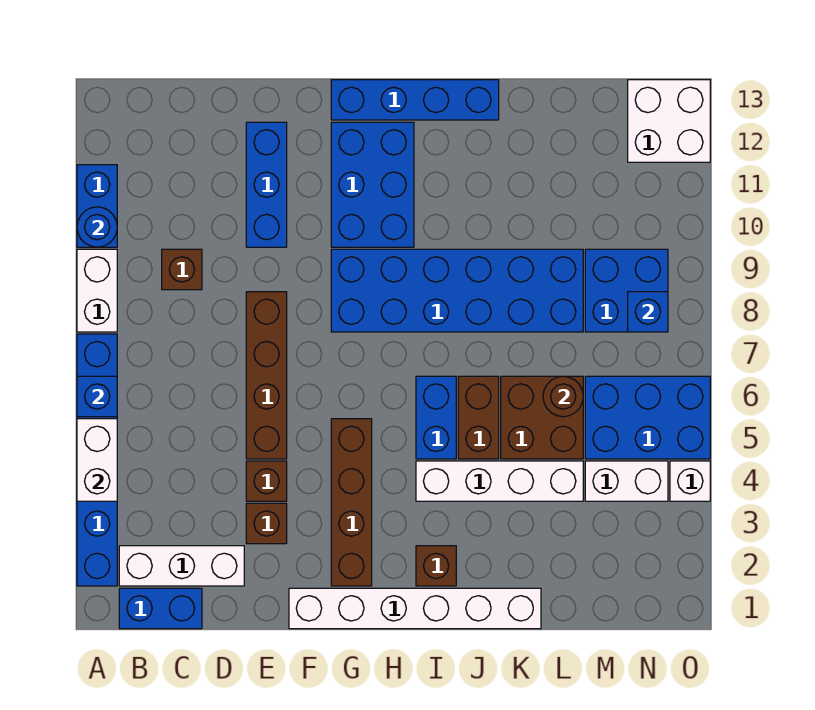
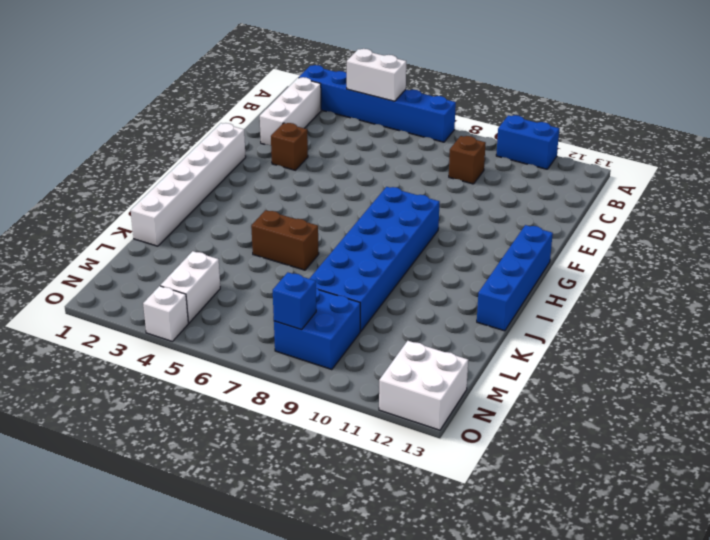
none -> white 1x2 brick [77,249,117,332]
none -> blue 1x2 brick [119,588,202,629]
none -> brown 1x1 brick [246,461,287,501]
none -> brown 1x4 brick [246,292,287,459]

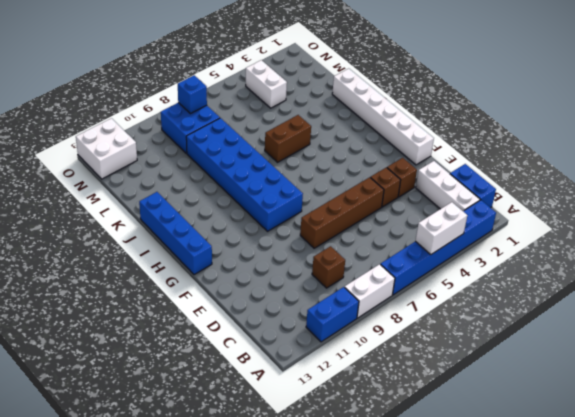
none -> blue 1x3 brick [246,122,287,247]
none -> brown 1x4 brick [331,419,372,586]
none -> blue 2x3 brick [331,122,414,247]
none -> brown 1x1 brick [416,546,456,586]

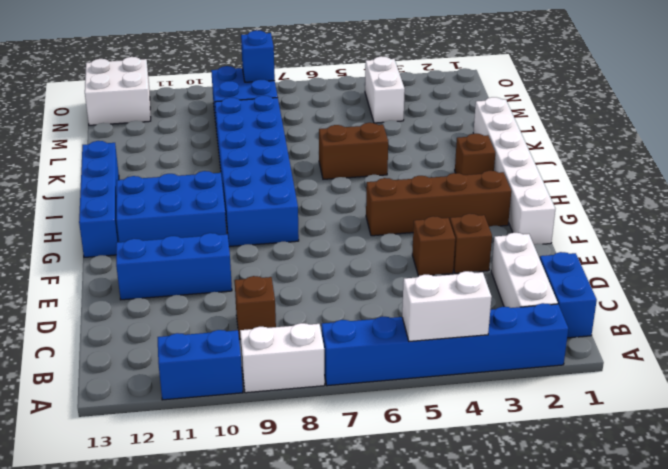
none -> brown 1x4 brick [246,292,287,459]
none -> white 1x4 brick [416,461,583,501]
none -> blue 1x2 brick [416,376,456,459]
none -> brown 2x2 brick [501,376,583,459]

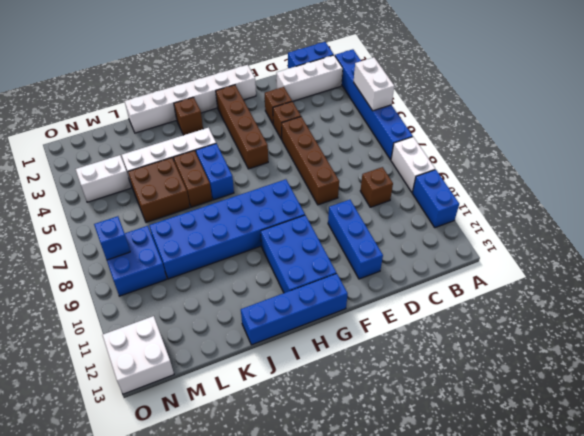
none -> blue 2x3 brick [585,376,710,459]
none -> white 1x1 brick [670,461,710,501]
none -> blue 1x1 brick [77,376,117,417]
none -> blue 1x1 round brick [77,207,117,247]

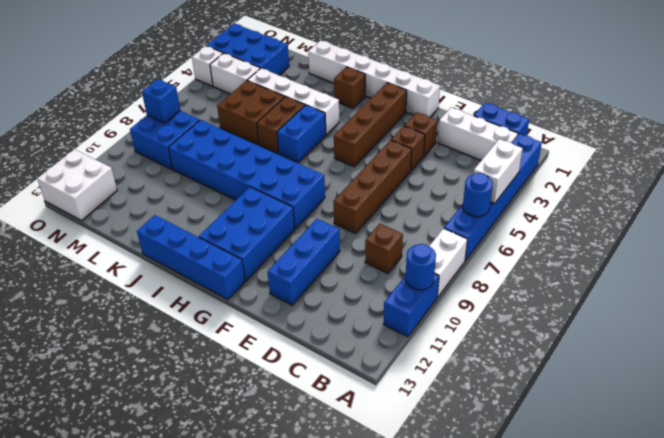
blue 1x1 round brick [463,173,493,217] -> blue 1x1 brick [77,376,117,417]
blue 2x3 brick [207,24,289,75] -> blue 2x3 brick moved to [585,376,710,459]
none -> brown 1x1 round brick [543,376,583,417]

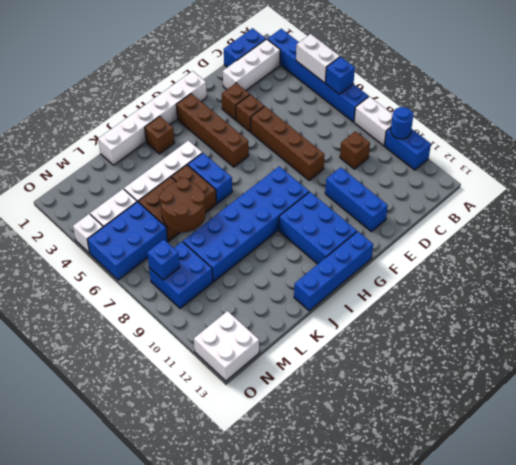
brown 2x2 round brick [160,178,206,232] -> brown 1x1 round brick [543,376,583,417]

